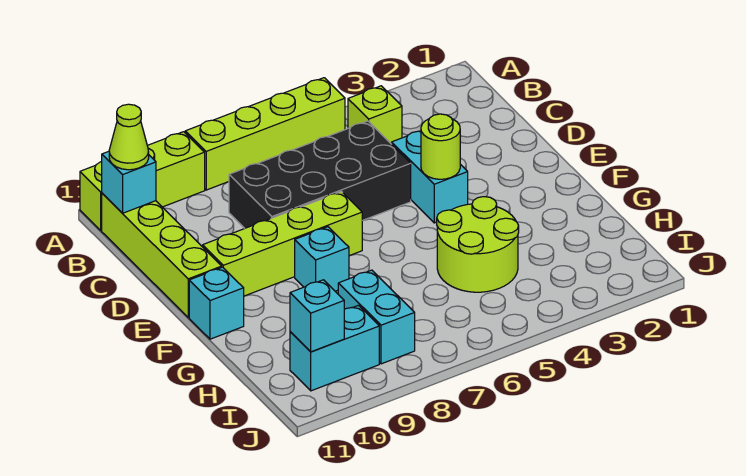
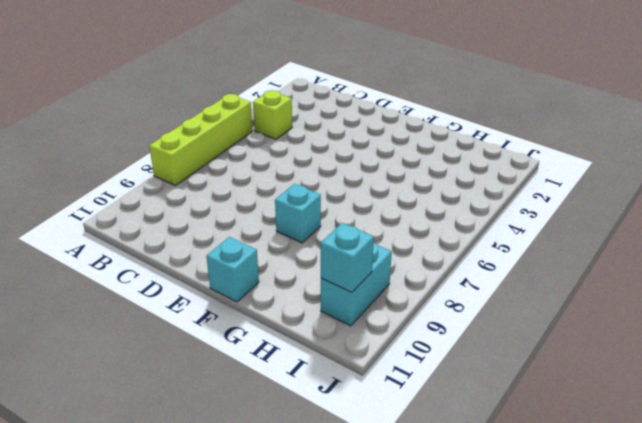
none -> lime 1x3 brick [80,132,205,230]
none -> lime 1x4 brick [102,193,222,317]
none -> black 2x4 brick [229,121,411,228]

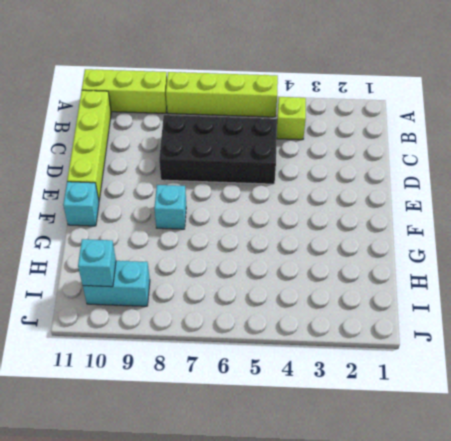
none -> cyan 1x2 brick [392,131,468,223]
none -> lime 1x4 brick [203,192,362,296]
none -> lime 2x2 round brick [437,197,519,292]

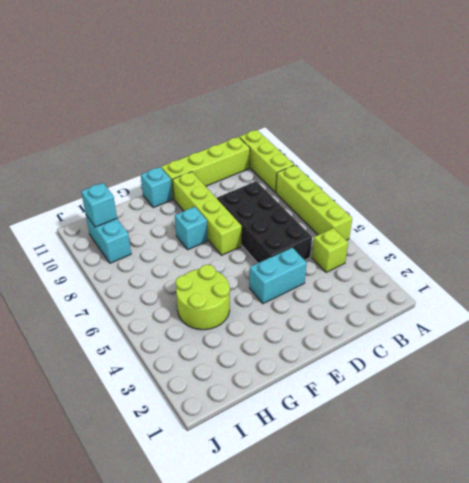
none -> cyan 1x2 brick [338,270,415,364]
none -> cyan 1x1 brick [102,151,156,213]
none -> lime 1x1 round brick [421,114,460,179]

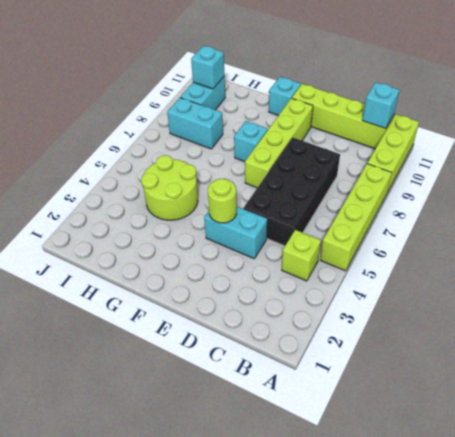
none -> lime 1x1 cone [109,104,149,170]

